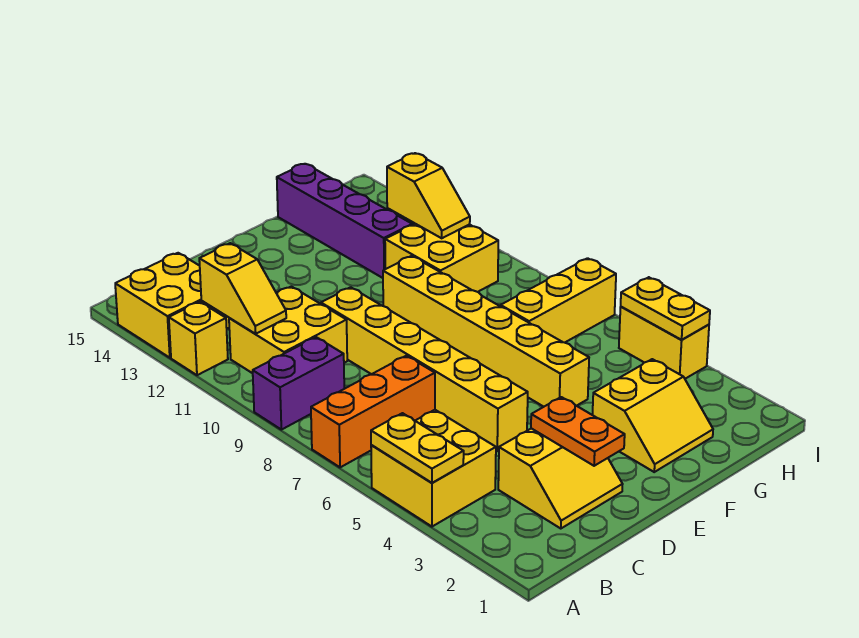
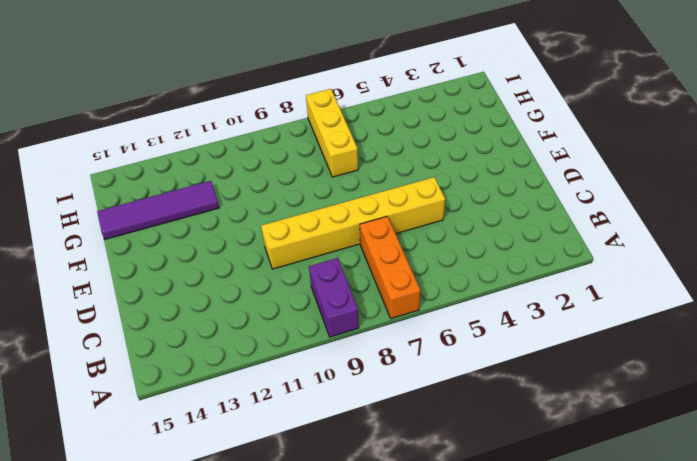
purple 1x4 tile [97,181,219,239] -> purple 1x4 brick [277,164,412,278]
none -> yellow 2x2 brick [371,410,496,527]
none -> yellow 1x1 brick [169,302,228,375]
none -> yellow 2x2 brick [115,253,229,358]

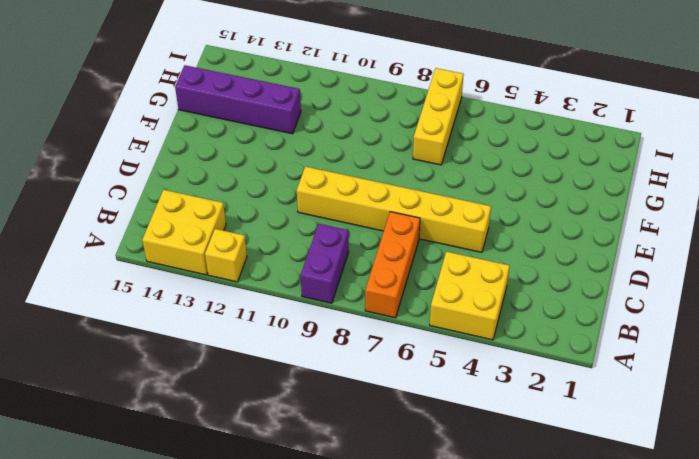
none -> yellow 2x2 brick [229,286,347,373]
none -> yellow 2x2 slope [498,428,623,529]
none -> yellow 2x2 slope [593,359,713,472]

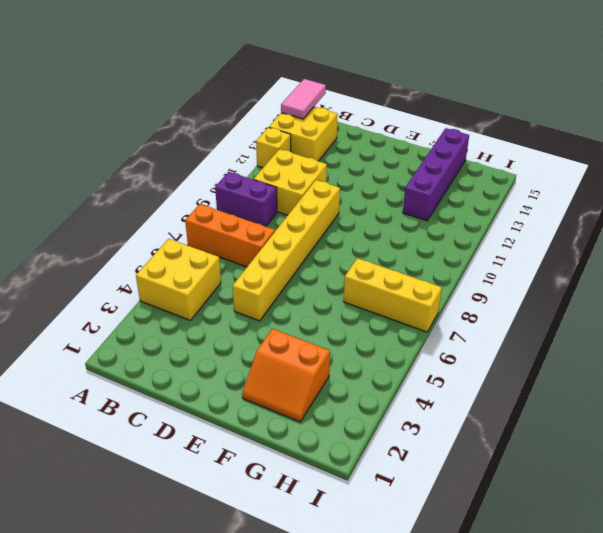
pink 1x2 tile [281,79,326,119] -> none
orange 2x2 slope [242,329,330,422] -> yellow 2x2 slope [593,359,713,472]
none -> yellow 2x2 slope [498,428,623,529]
none -> yellow 1x6 brick [383,256,589,407]
none -> yellow 2x2 brick [385,224,498,292]

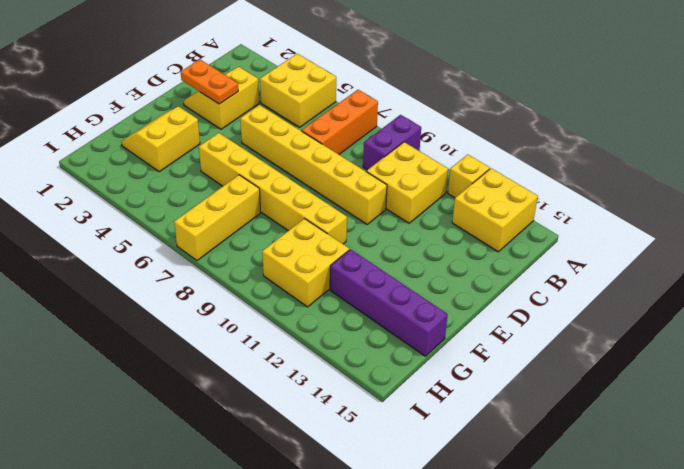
none -> yellow 1x2 brick [619,307,709,379]
none -> yellow 1x2 plate [371,413,464,483]
none -> yellow 1x2 slope [199,243,286,334]

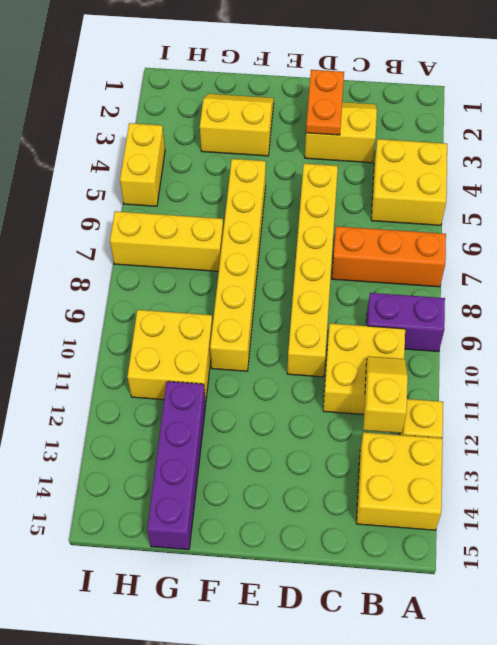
none -> yellow 1x2 plate [371,413,464,483]
none -> yellow 1x2 slope [387,153,470,238]
none -> yellow 1x2 plate [621,277,710,340]

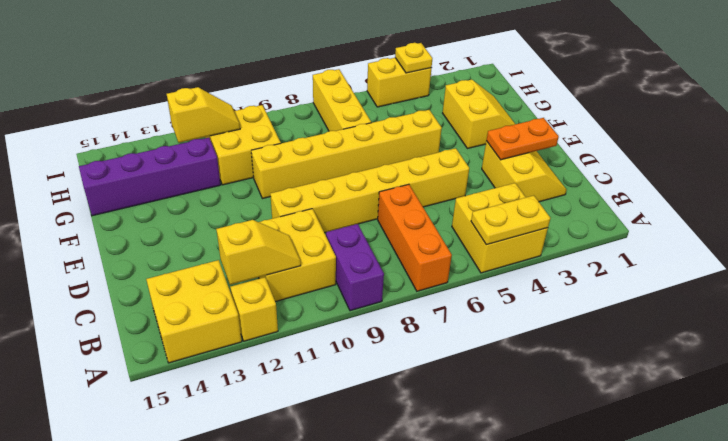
yellow 1x1 plate [395,43,432,73] -> yellow 1x2 plate [621,277,710,340]

